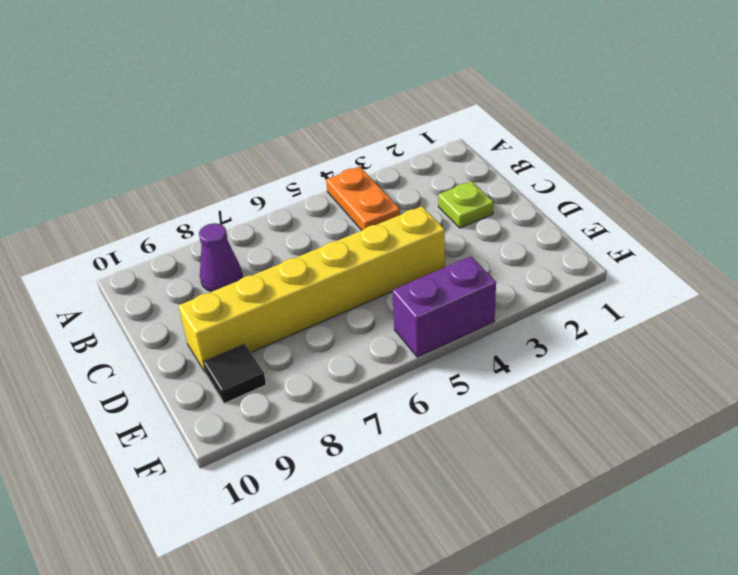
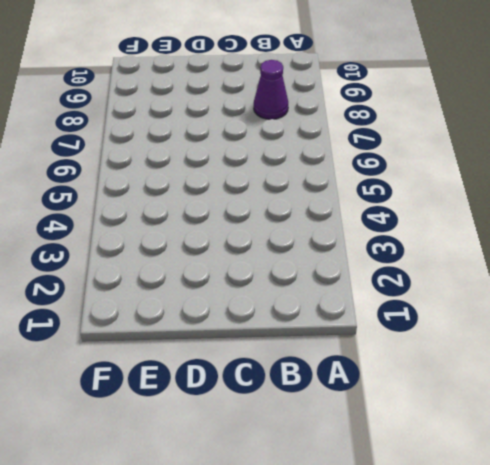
none -> orange 1x2 plate [326,166,400,230]
none -> lime 1x1 plate [438,181,494,228]

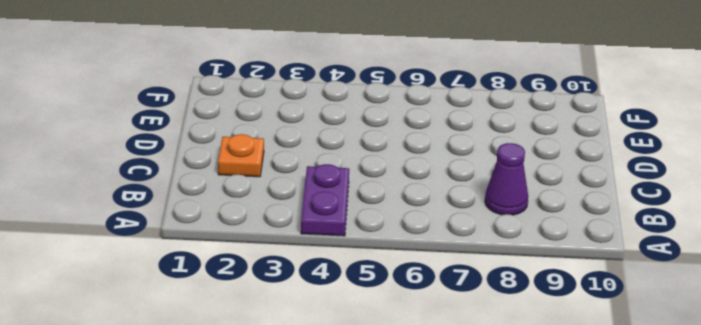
purple 1x2 plate [301,164,349,236] -> orange 1x2 plate [326,166,400,230]
orange 1x1 plate [218,134,264,177] -> lime 1x1 plate [438,181,494,228]
none -> yellow 1x6 brick [178,206,445,372]
none -> black 1x1 tile [203,344,266,404]

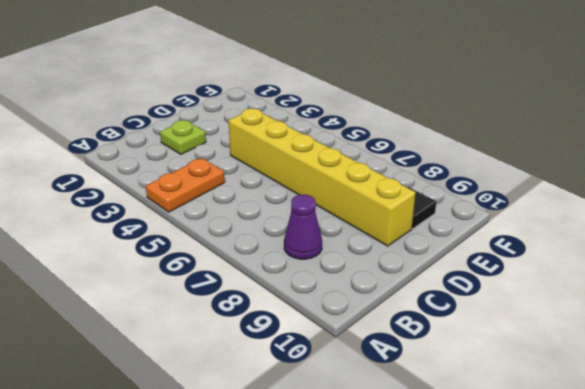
none -> purple 1x2 brick [392,256,496,357]

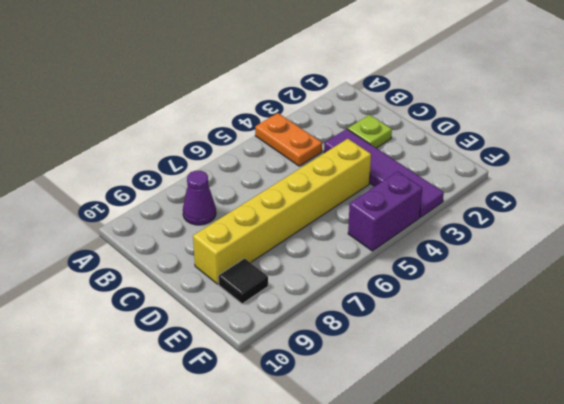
purple 1x4 tile [324,129,444,217] -> none

